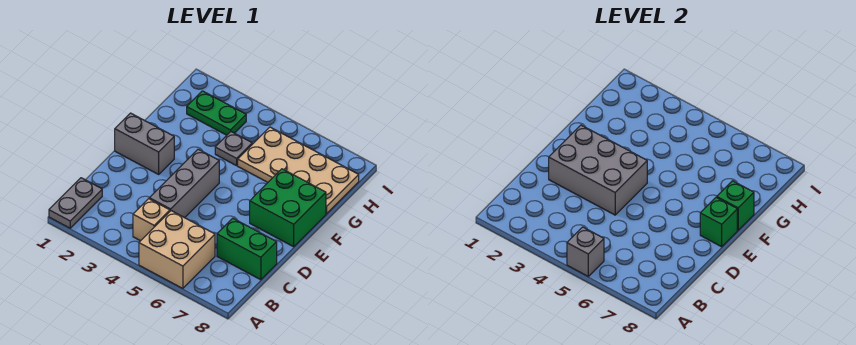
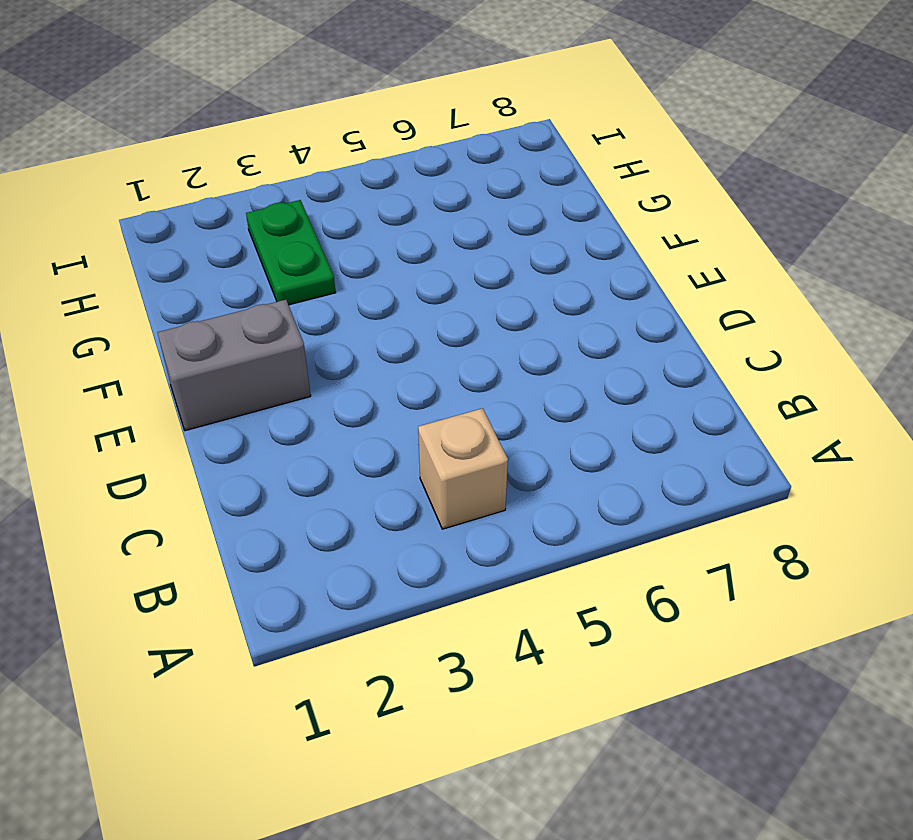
green 1x2 plate [246,200,336,305] -> green 1x2 plate turned to [187,91,246,135]
none -> grey 1x2 plate [49,178,102,228]
none -> tan 2x2 brick [139,211,215,289]
none -> grey 1x3 brick [149,149,219,218]

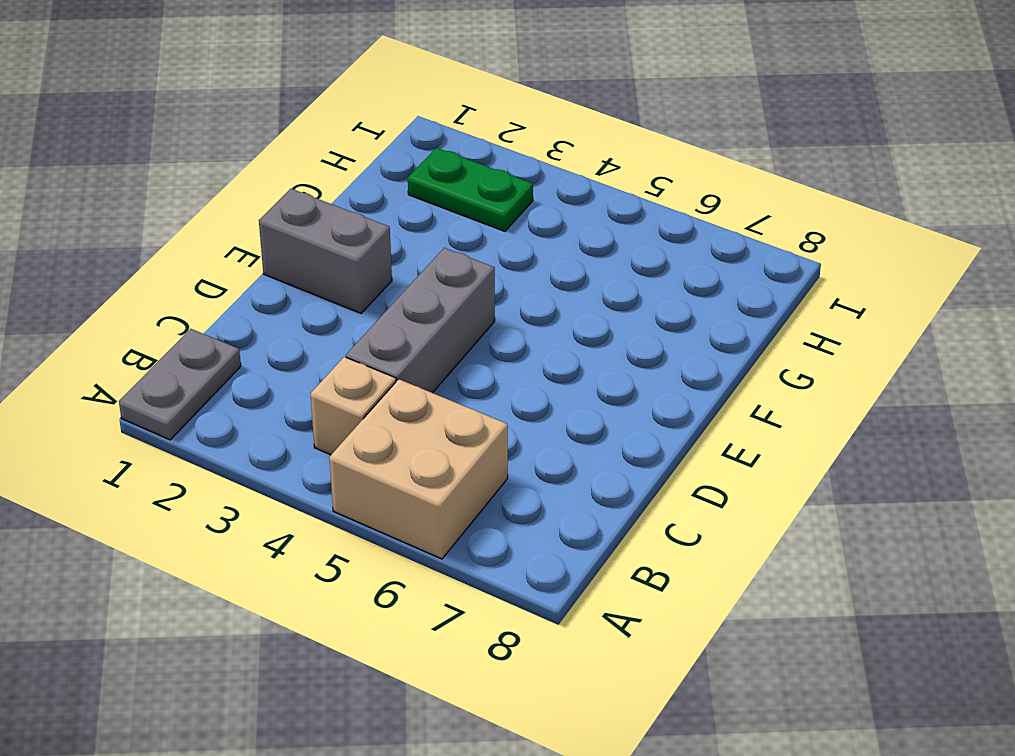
none -> green 1x2 brick [217,218,277,280]
none -> green 2x2 brick [250,169,326,247]
none -> grey 1x1 plate [215,132,252,166]

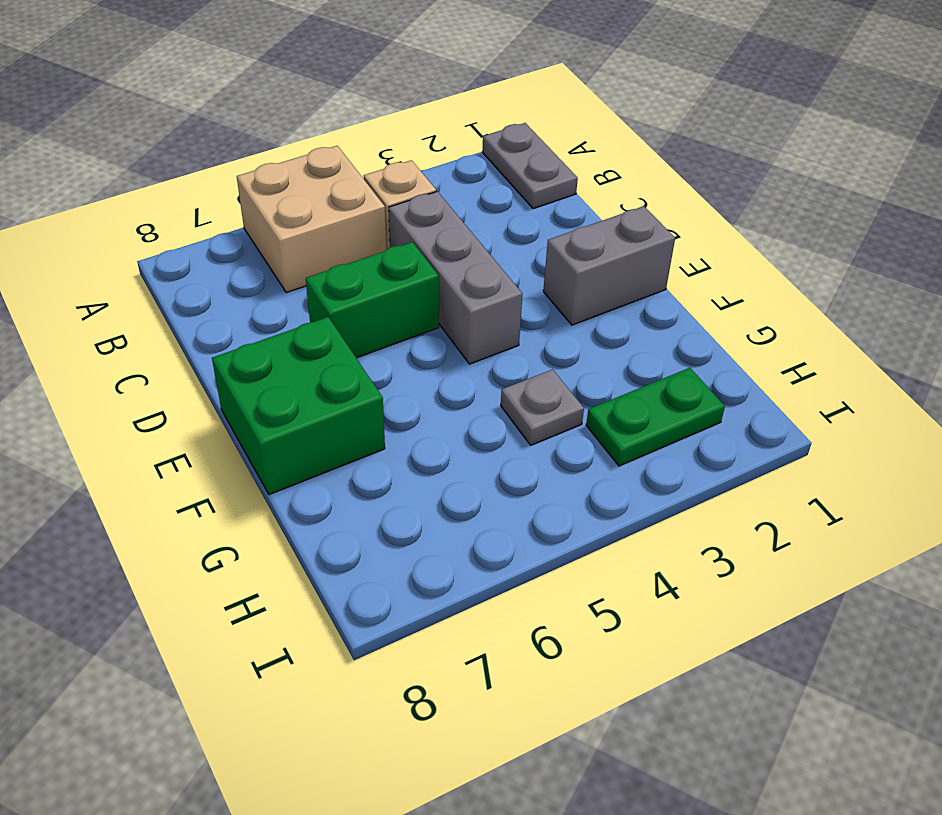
green 1x2 brick [306,242,439,358] -> green 1x2 brick moved to [217,218,277,280]
none -> tan 2x4 plate [238,127,359,214]
none -> grey 1x1 brick [567,227,604,276]
none -> grey 2x3 brick [549,125,647,215]

